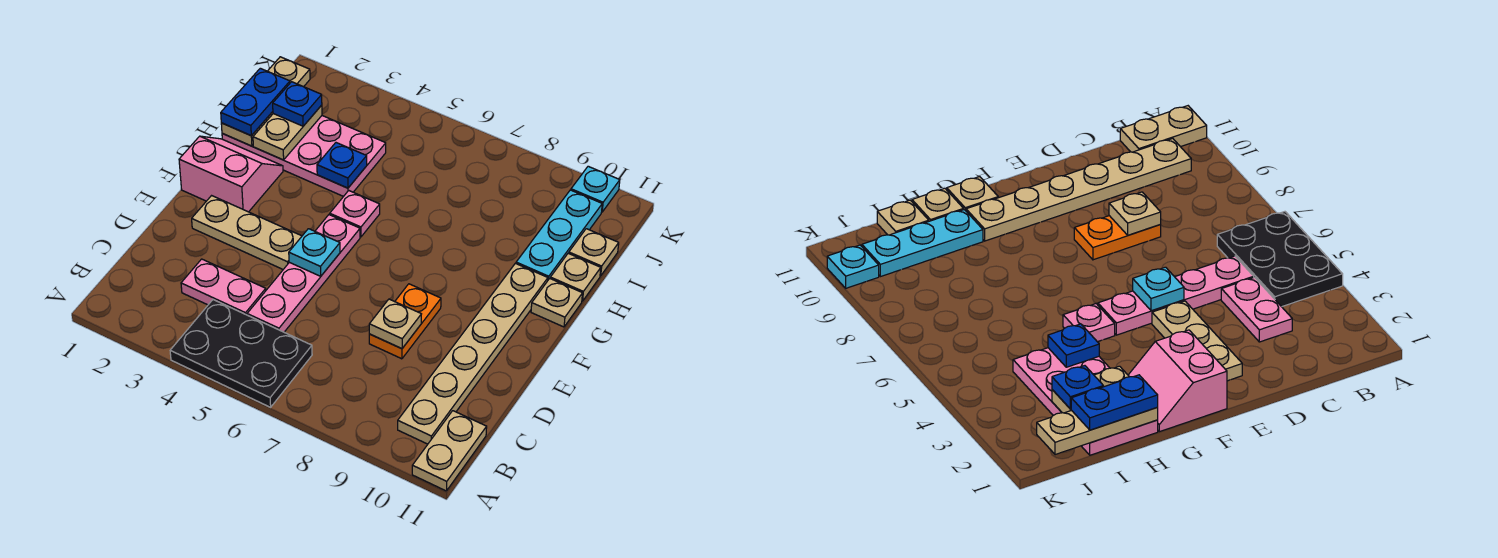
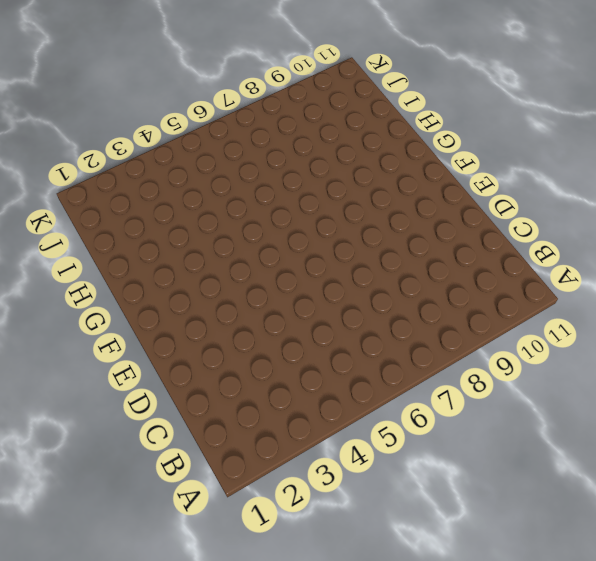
none -> black 2x3 plate [170,300,312,407]
none -> tan 1x2 plate [412,411,487,491]
none -> tan 1x6 plate [398,263,548,444]

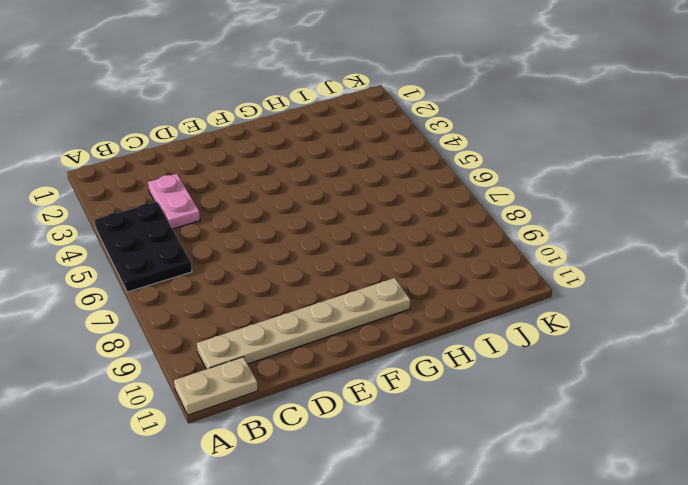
none -> pink 1x4 plate [247,215,360,332]
none -> orange 1x2 plate [369,284,441,359]
none -> tan 1x3 plate [192,196,302,269]

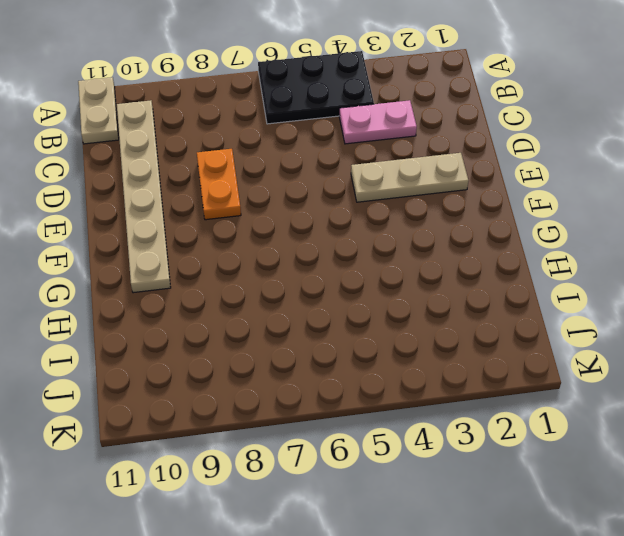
none -> pink 1x4 plate [247,215,360,332]
none -> pink 2x2 slope [179,136,283,212]
none -> pink 1x1 plate [330,191,380,237]

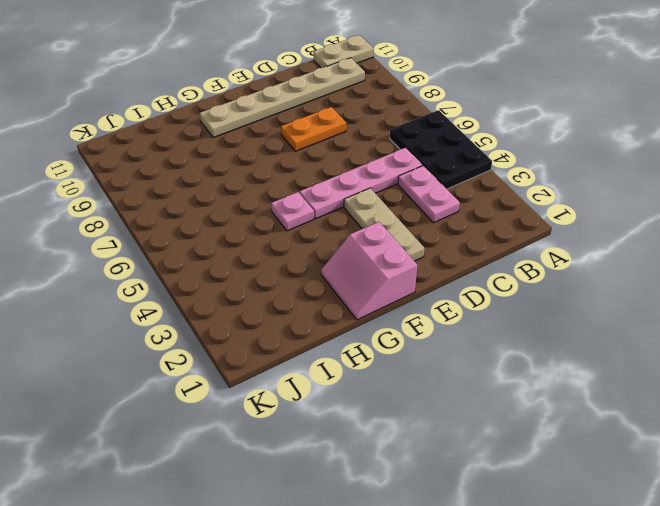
none -> tan 1x1 plate [531,279,583,327]
none -> pink 2x4 plate [222,116,386,197]
none -> cyan 1x3 plate [516,190,602,280]

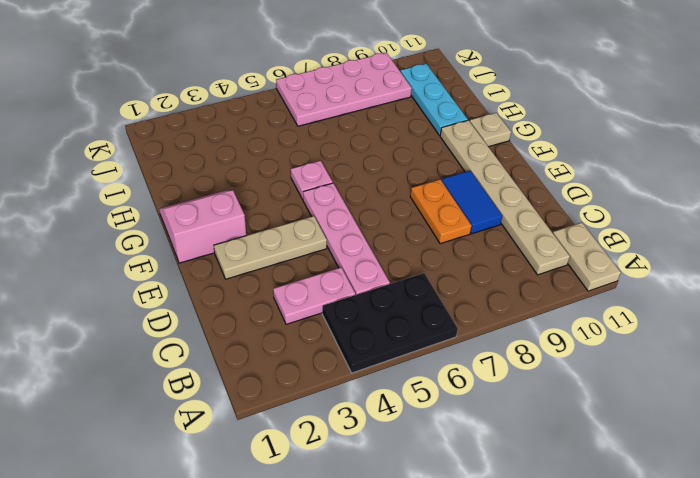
blue 1x2 tile [442,171,502,234] -> none
pink 2x4 plate [276,53,412,126] -> pink 2x4 plate moved to [222,116,386,197]
none -> tan 1x1 plate [550,253,601,301]
none -> tan 1x1 plate [569,229,619,276]
none -> cyan 1x1 plate [571,166,620,212]

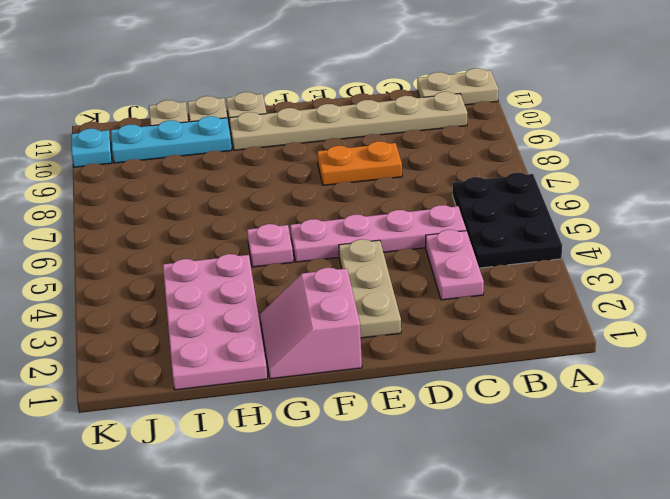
none -> tan 1x1 plate [369,299,421,349]
none -> cyan 1x1 plate [289,229,340,276]
none -> tan 1x3 plate [221,57,310,146]

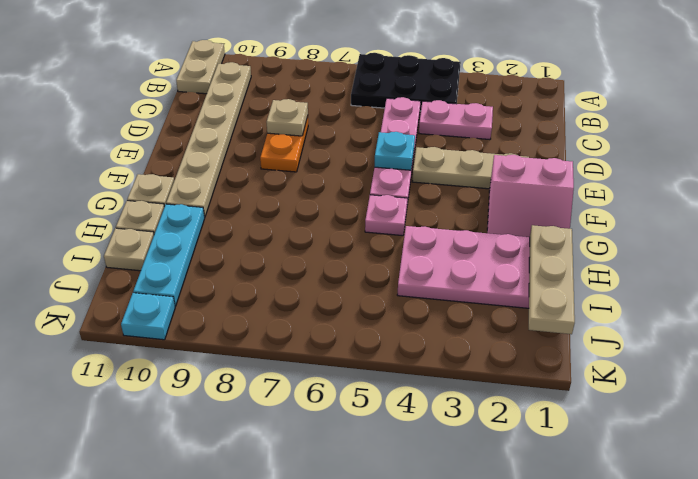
none -> tan 1x2 plate [253,105,322,160]
none -> blue 1x1 plate [317,143,367,188]
none -> blue 1x2 plate [221,68,290,136]

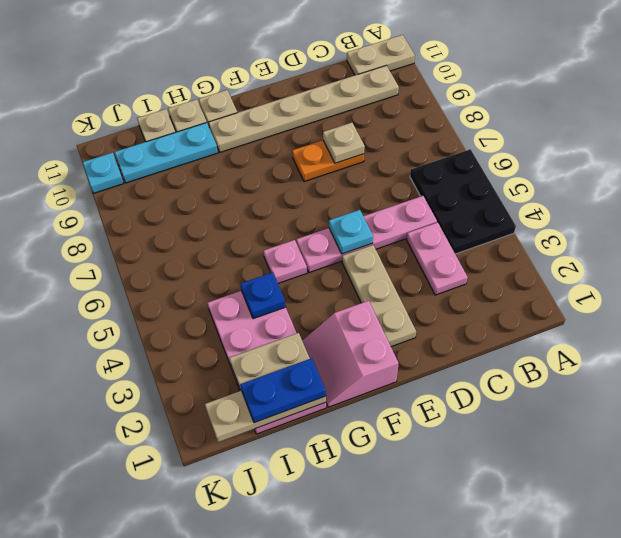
none -> blue 1x1 plate [273,82,322,126]

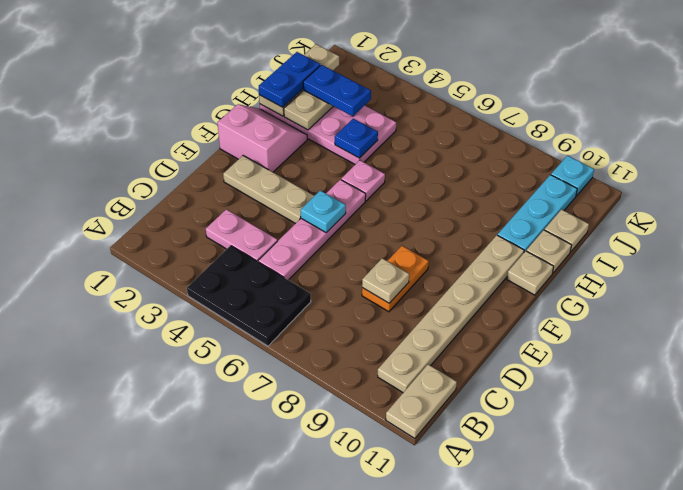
blue 1x2 plate [303,65,371,116] -> blue 1x1 plate [273,82,322,126]

